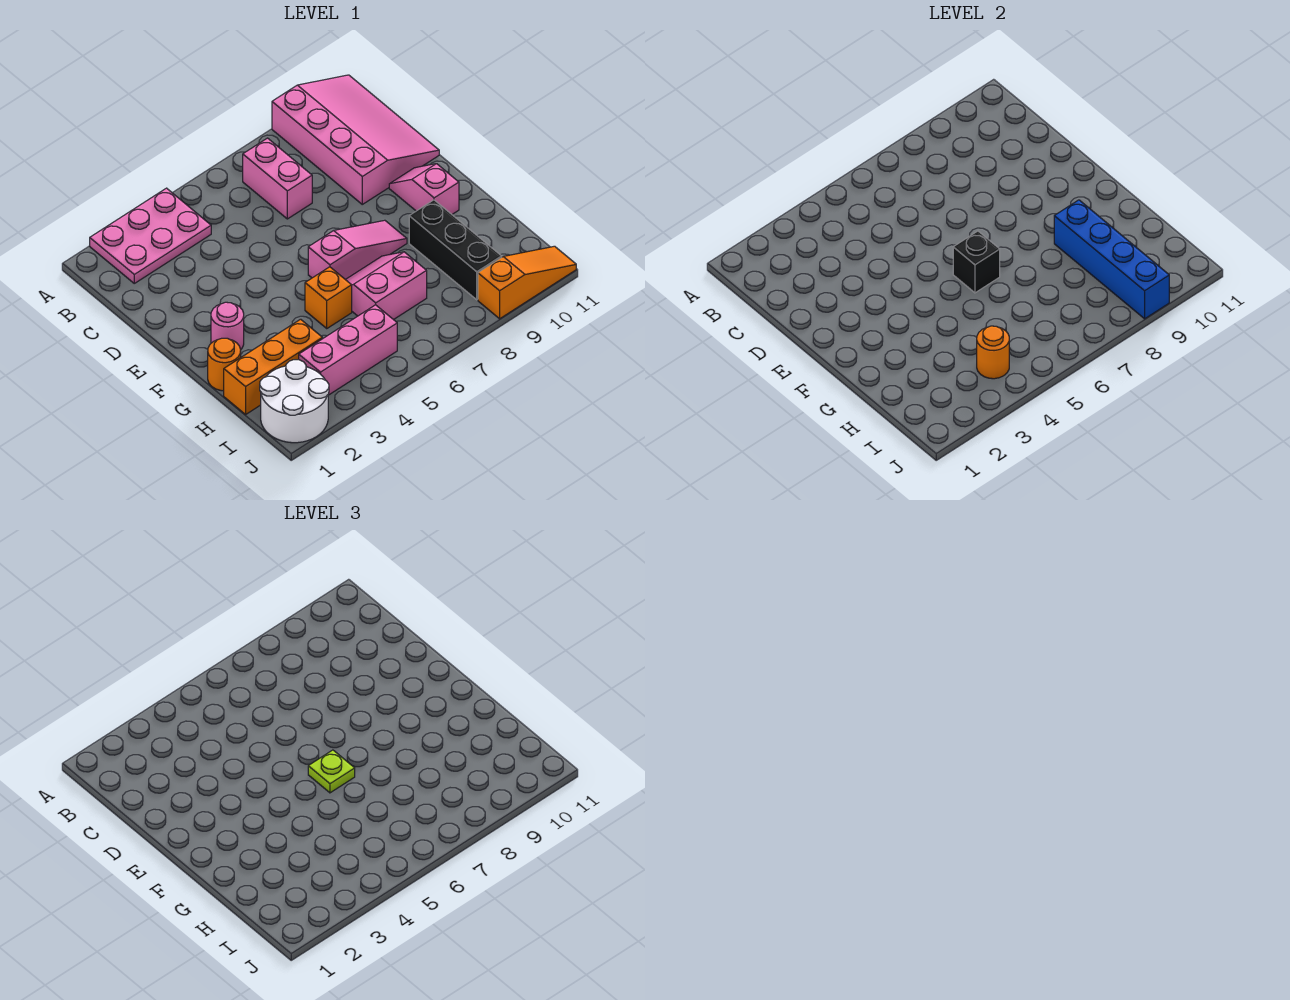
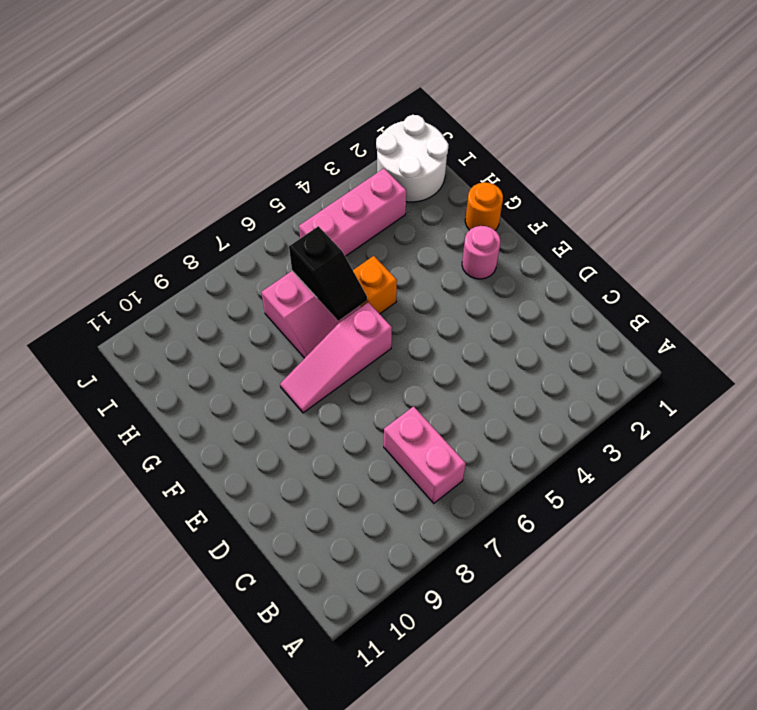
black 1x2 slope [289,226,367,321] -> none
none -> pink 2x3 plate [90,188,211,283]
none -> pink 3x4 slope [272,75,439,204]
none -> pink 1x2 slope [389,164,459,214]

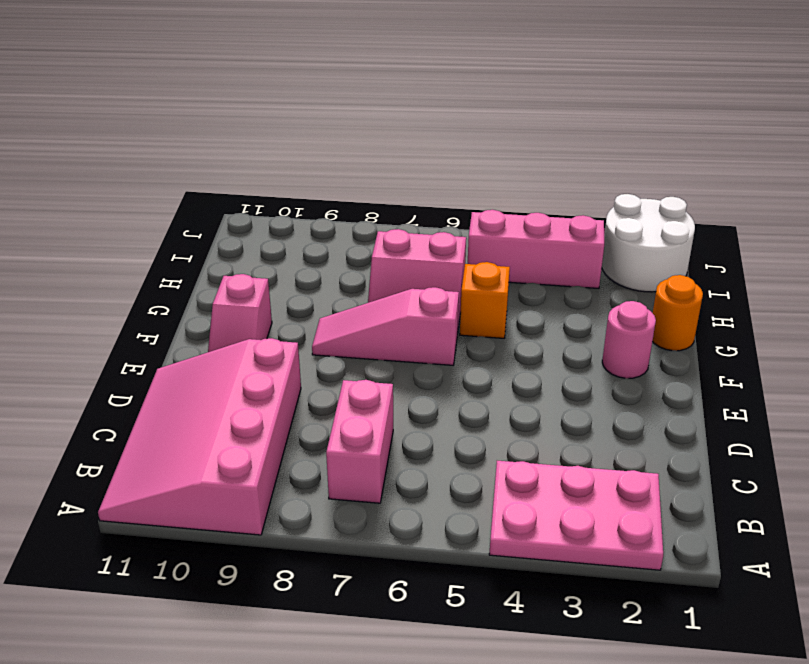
none -> black 1x3 brick [409,200,502,300]
none -> orange 1x3 brick [224,319,322,414]
none -> orange 1x3 slope [478,246,576,319]

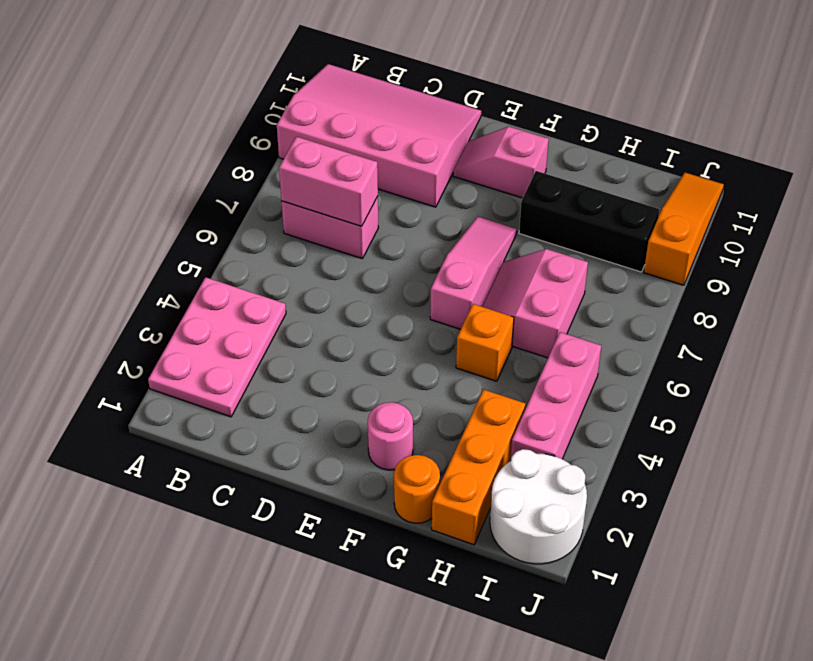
pink 1x2 brick [279,137,378,226] -> none
none -> black 1x1 brick [953,231,1000,293]
none -> blue 1x4 brick [1054,200,1169,319]
none -> orange 1x1 round brick [977,326,1009,379]

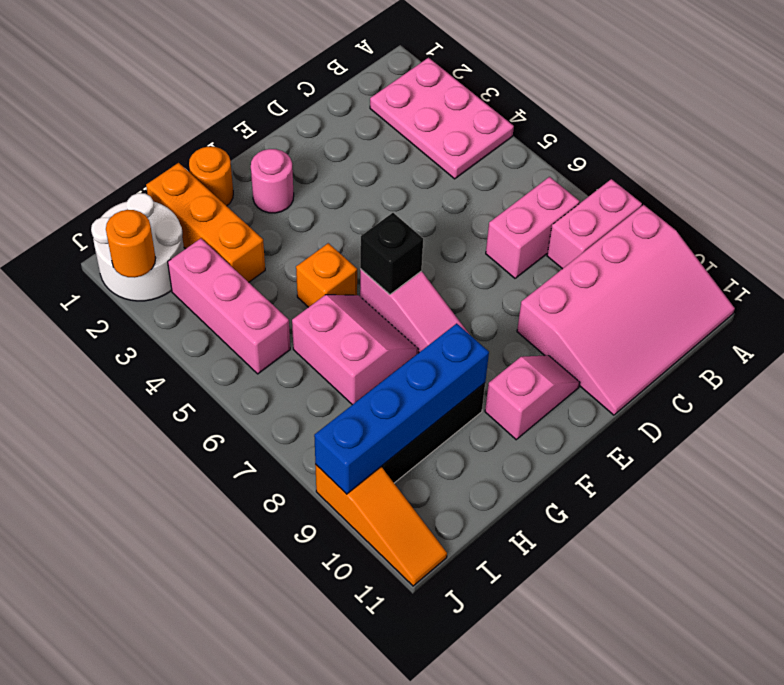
pink 1x2 brick [547,179,642,269] -> none
orange 1x1 round brick [106,210,156,278] -> orange 1x1 round brick moved to [977,326,1009,379]
none -> lime 1x1 plate [308,750,355,793]

